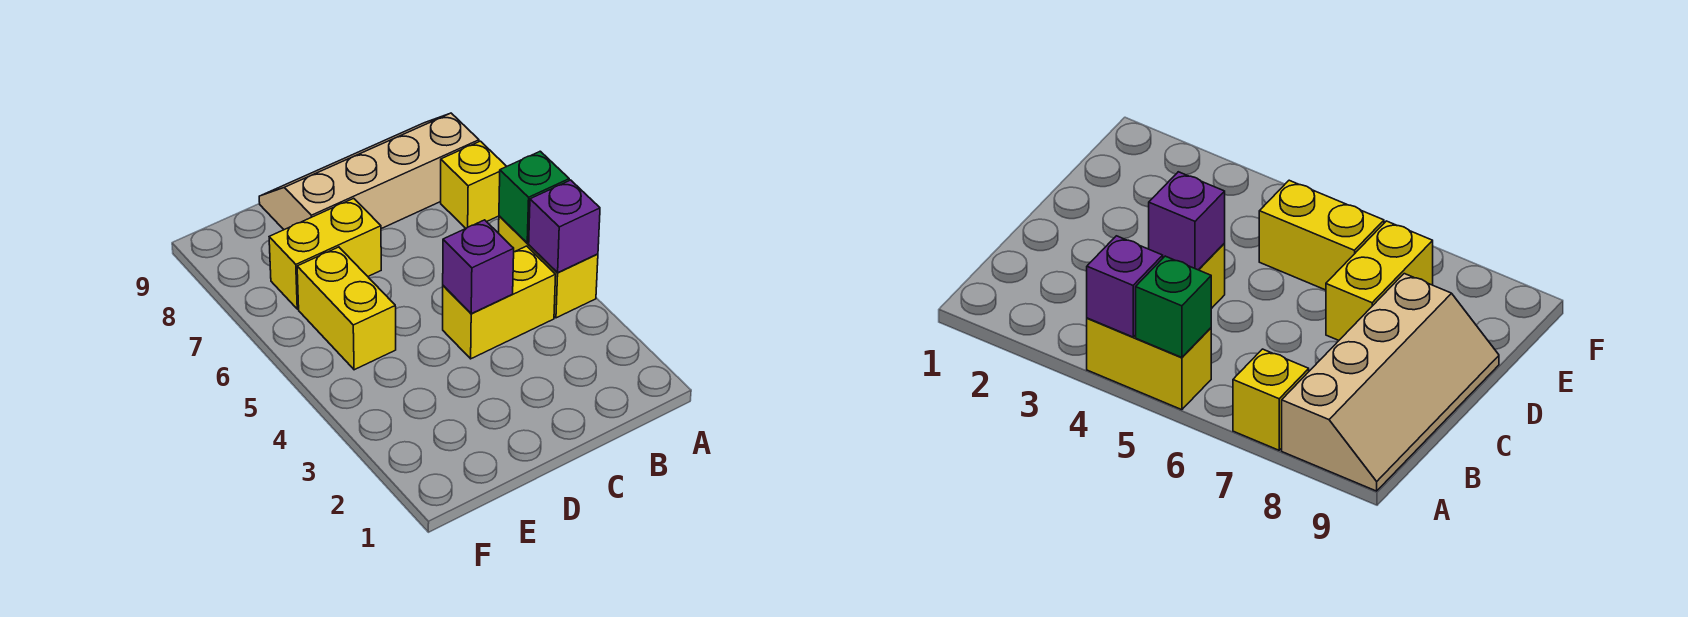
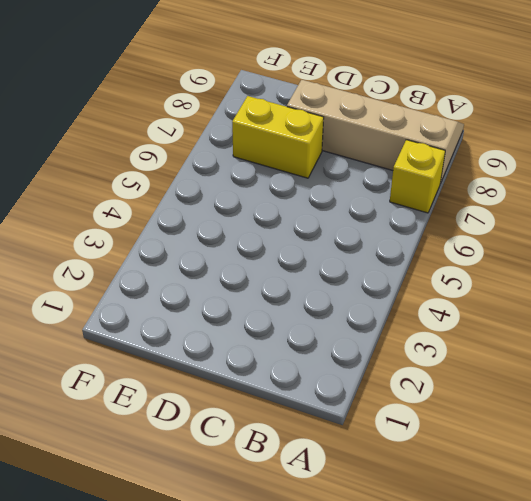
none -> yellow 1x2 brick [499,216,598,318]
none -> yellow 1x2 brick [443,246,556,359]

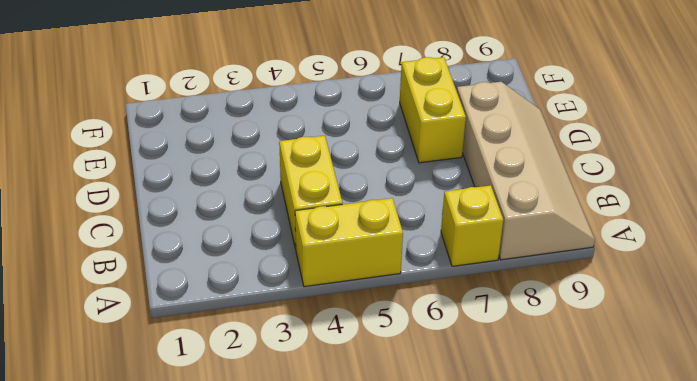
none -> yellow 1x2 brick [297,247,396,370]
none -> purple 1x1 brick [529,180,600,272]

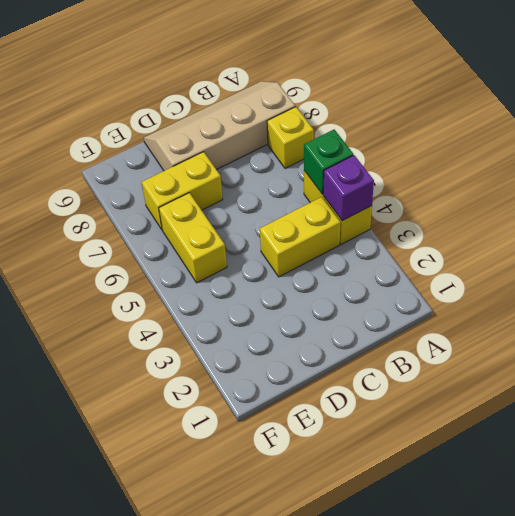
none -> purple 1x1 brick [443,220,514,314]

